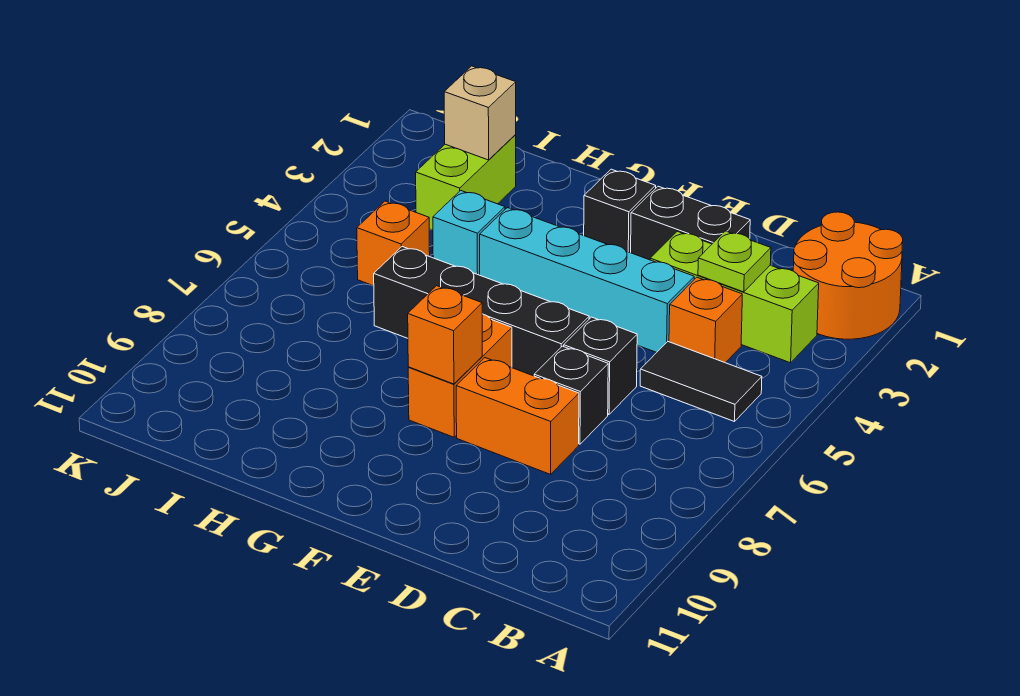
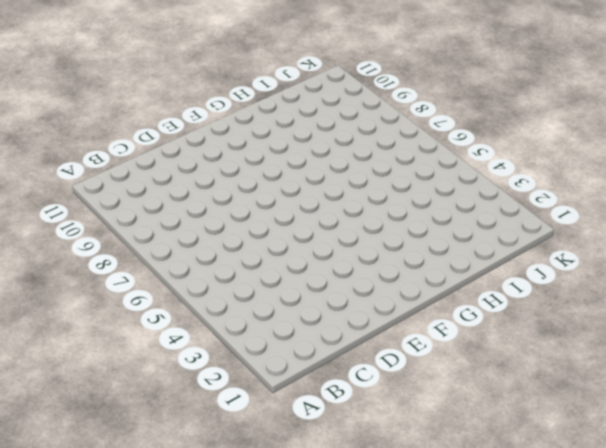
none -> orange 2x2 round brick [793,212,903,339]
none -> lime 1x3 brick [650,231,819,363]
none -> black 1x2 tile [640,342,762,422]

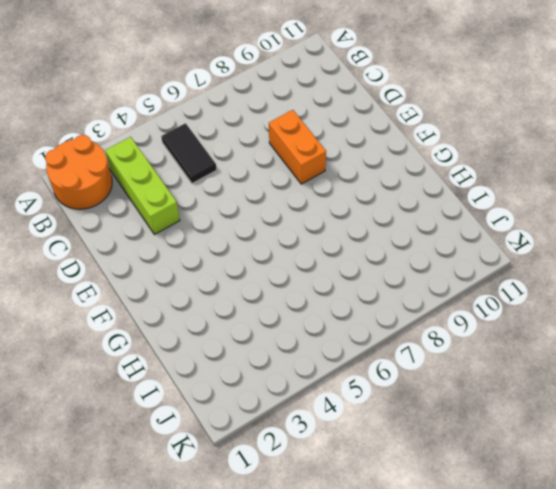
none -> orange 1x1 brick [669,277,742,363]
none -> black 1x2 brick [631,186,750,260]
none -> cyan 1x4 brick [480,208,694,352]

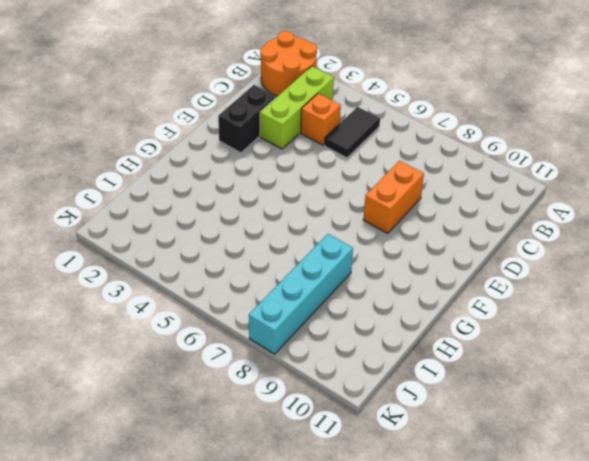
cyan 1x4 brick [249,234,353,354] -> cyan 1x4 brick moved to [480,208,694,352]
none -> black 1x1 brick [564,317,637,415]
none -> black 1x1 brick [534,346,608,444]
none -> black 1x4 brick [374,247,589,376]

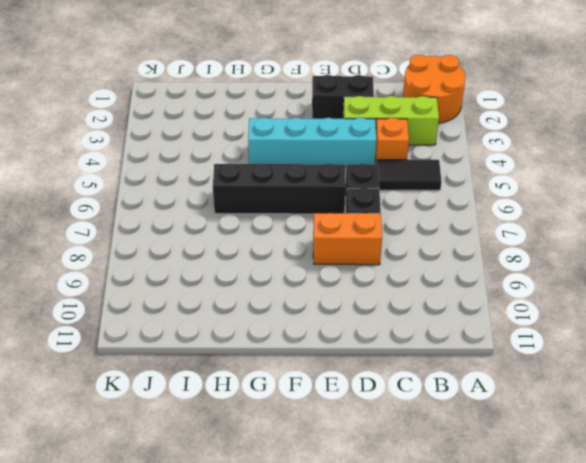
none -> black 1x1 brick [584,169,656,253]
none -> orange 1x2 brick [408,314,512,437]
none -> cyan 1x1 brick [433,190,505,275]

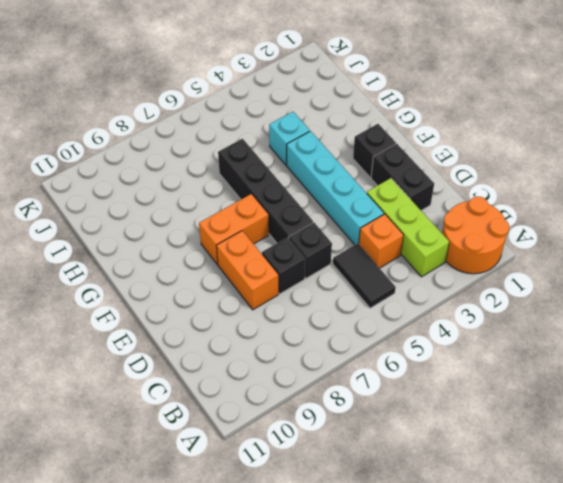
none -> lime 1x2 brick [416,135,516,230]
none -> orange 1x1 brick [357,201,430,286]
none -> lime 1x1 plate [698,231,771,292]

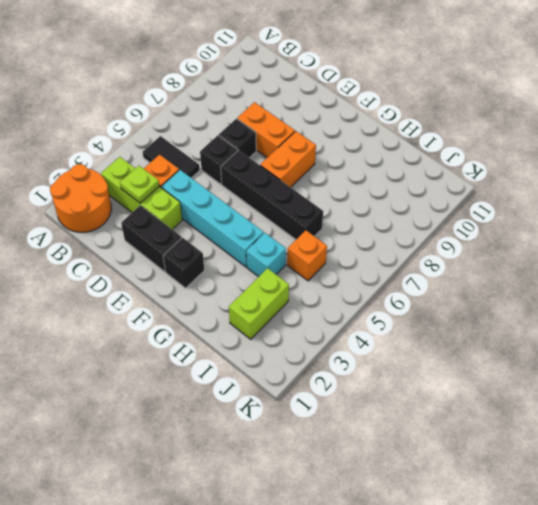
none -> orange 1x1 brick [408,286,482,384]
none -> tan 1x1 brick [444,66,516,160]

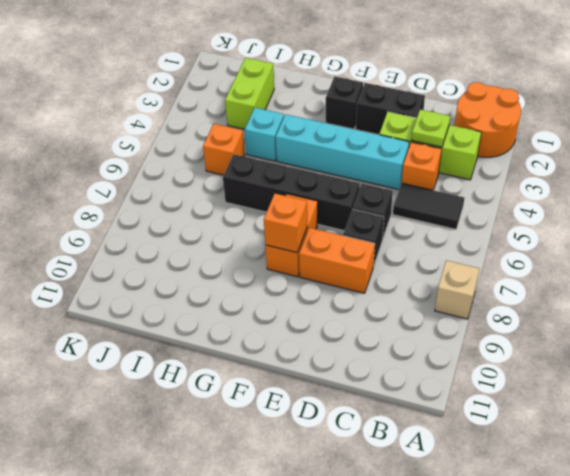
tan 1x1 brick [435,260,479,319] -> tan 1x1 brick moved to [444,66,516,160]

